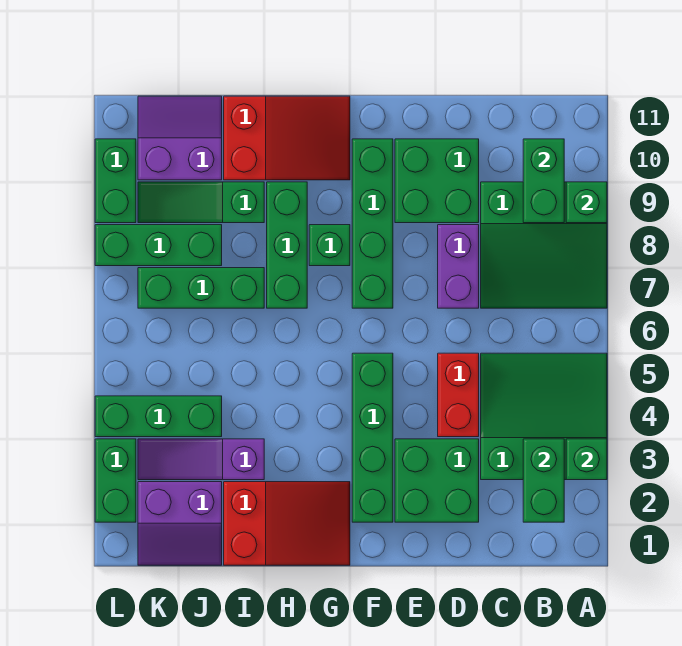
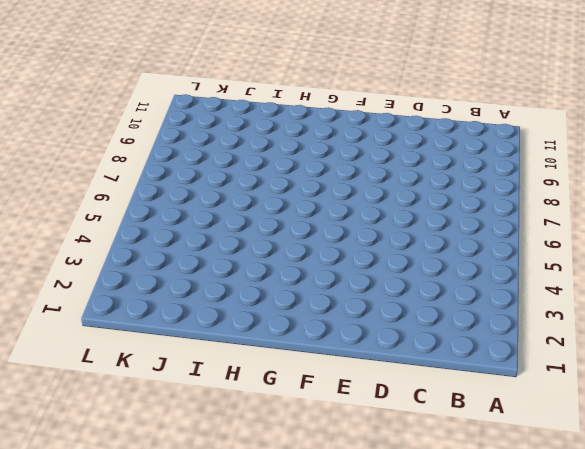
none -> green 3x3 slope [481,353,607,480]
none -> green 3x3 slope [481,182,607,308]
none -> green 2x2 brick [395,439,479,522]

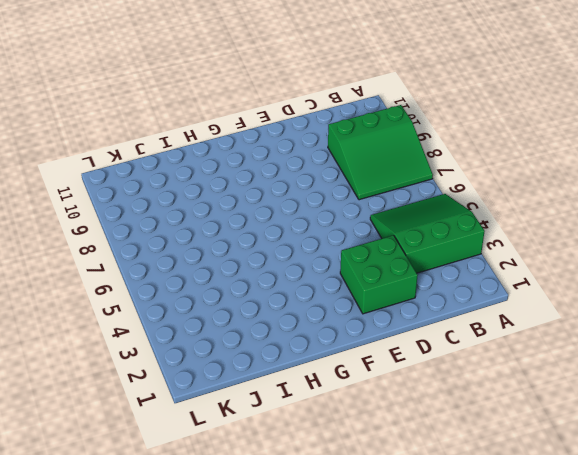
none -> red 1x2 brick [438,353,479,437]
none -> purple 1x2 brick [438,225,479,308]
none -> green 2x2 brick [395,139,479,223]

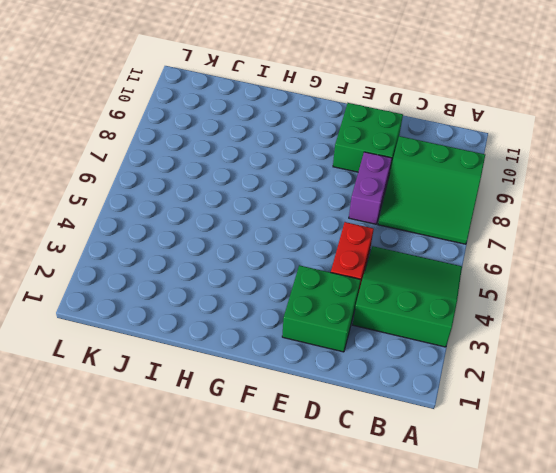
none -> green 1x4 brick [352,353,393,522]
none -> green 1x4 brick [352,139,393,308]
none -> red 2x3 slope [224,482,350,565]

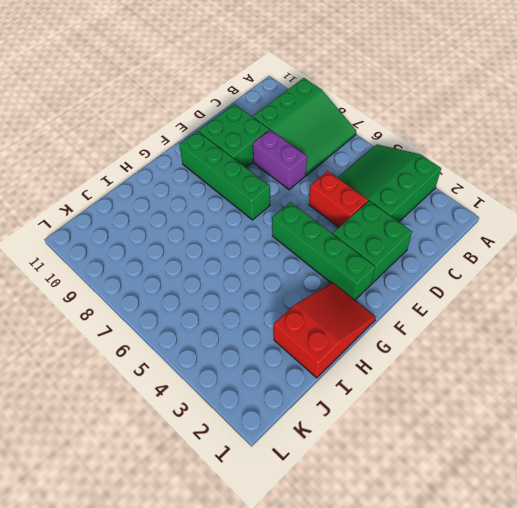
none -> green 1x1 brick [309,225,350,266]
none -> red 2x3 slope [224,96,350,180]
none -> green 1x3 brick [267,182,307,308]

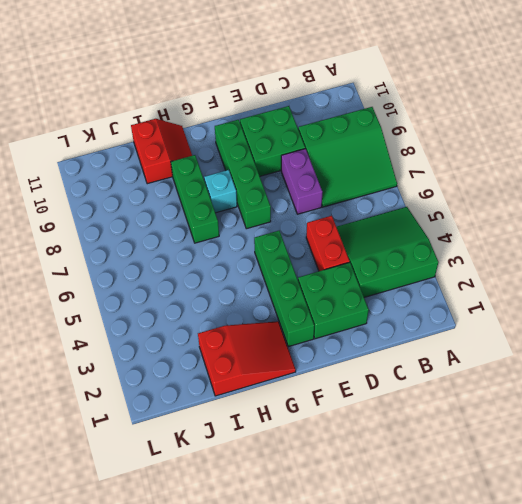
cyan 1x1 brick [204,170,237,213] -> green 1x1 brick [309,225,350,266]
red 2x2 slope [131,119,192,184] -> red 2x3 slope [224,96,350,180]
none -> purple 1x3 slope [138,439,264,480]
none -> green 1x3 brick [138,268,264,308]
none -> green 1x3 slope [138,182,264,223]

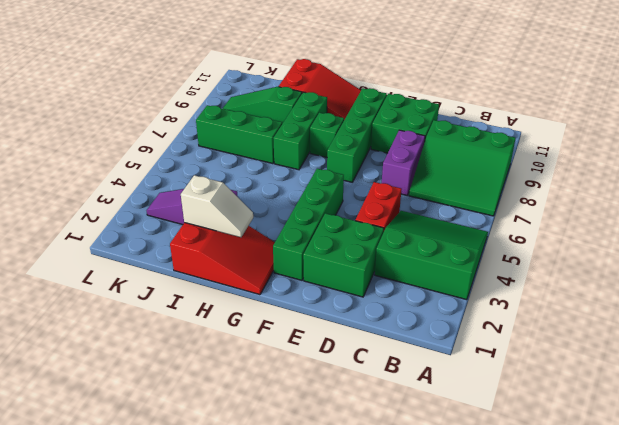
white 1x2 slope [181,175,253,237] -> none
none -> purple 2x2 slope [138,482,222,565]
none -> green 1x3 brick [95,396,222,437]
none -> green 1x3 brick [95,225,222,266]

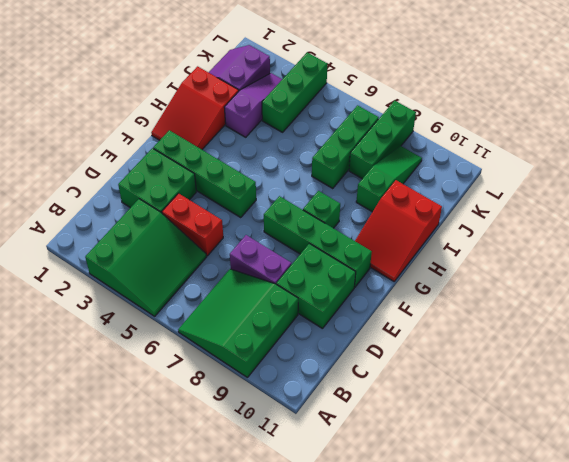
none -> green 1x3 brick [267,182,307,308]
none -> purple 2x2 slope [138,96,222,180]
none -> green 1x2 brick [95,439,136,522]

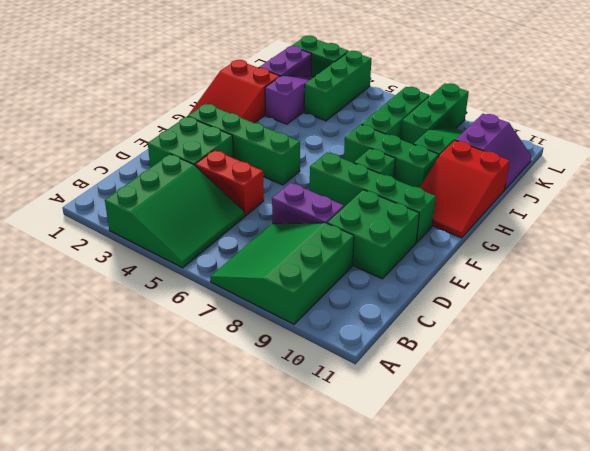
none -> green 1x2 brick [95,139,136,223]
none -> green 1x1 brick [566,439,607,480]
none -> green 1x1 brick [566,182,607,223]

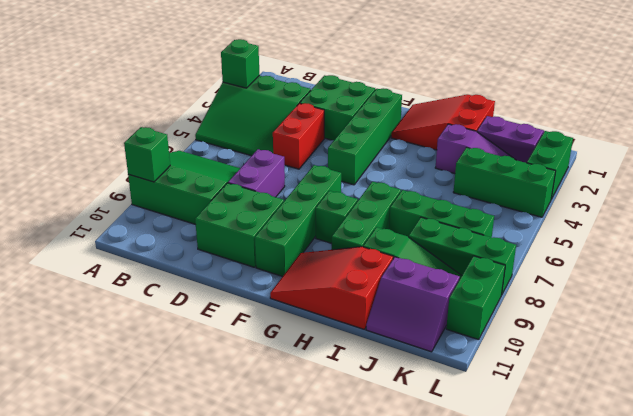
none -> green 1x2 brick [523,439,564,522]
none -> green 1x2 brick [523,139,564,223]

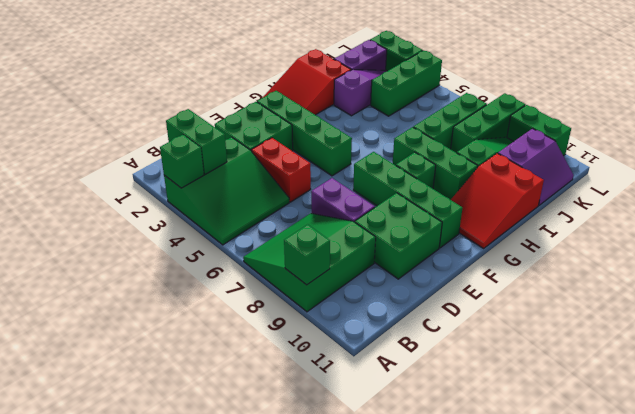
none -> green 1x2 brick [523,139,564,223]

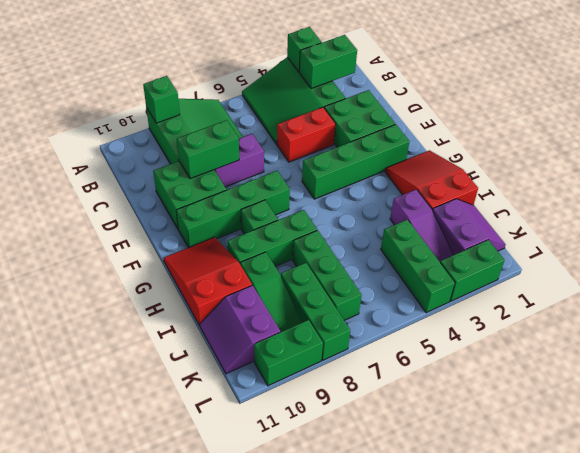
green 1x2 brick [177,120,239,179] -> green 1x2 brick moved to [523,139,564,223]

